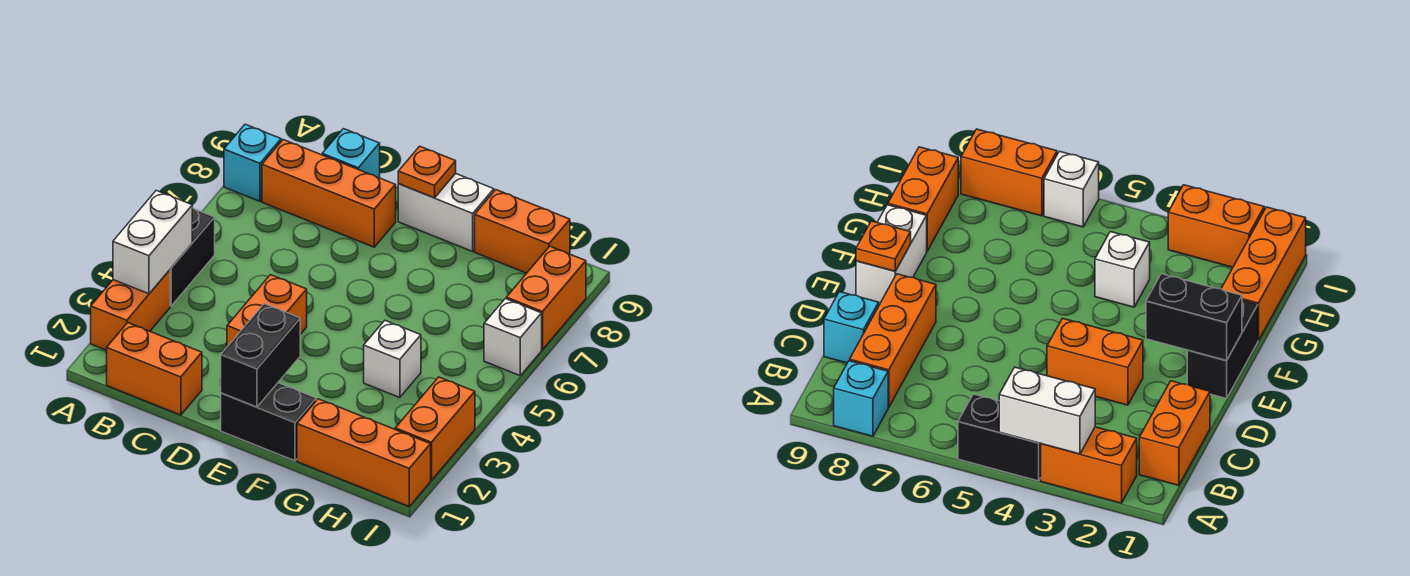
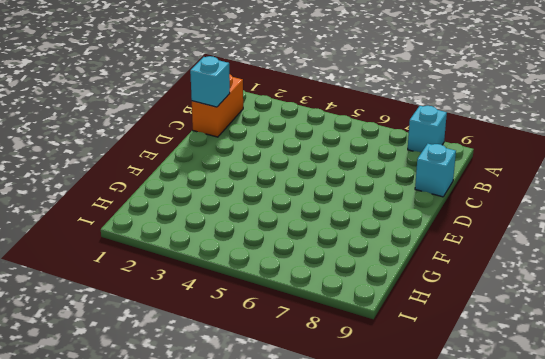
cyan 1x1 brick [190,56,230,107] -> none
none -> orange 1x2 brick [91,270,170,350]
none -> black 1x2 brick [170,208,215,306]
none -> orange 1x3 brick [262,140,396,247]

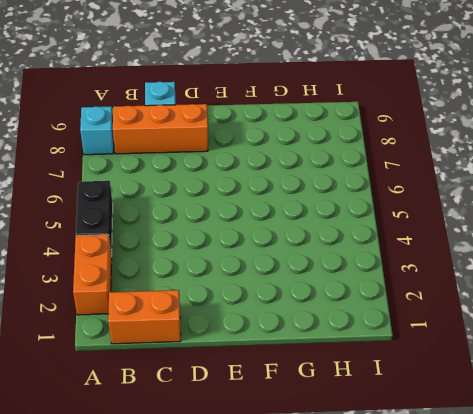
none -> orange 1x2 brick [227,275,307,347]
none -> black 1x2 brick [221,383,316,461]
none -> white 1x2 brick [398,174,494,251]

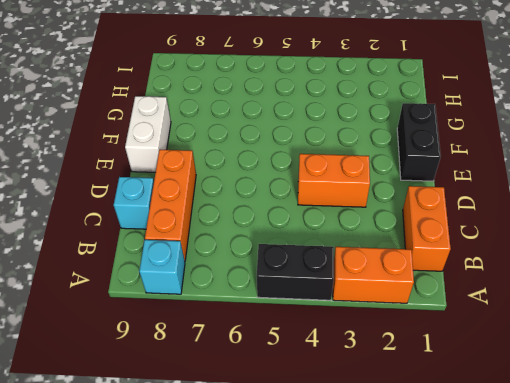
none -> orange 1x3 brick [297,399,431,506]
none -> white 1x1 brick [364,321,421,398]
none -> orange 1x2 brick [475,190,570,273]

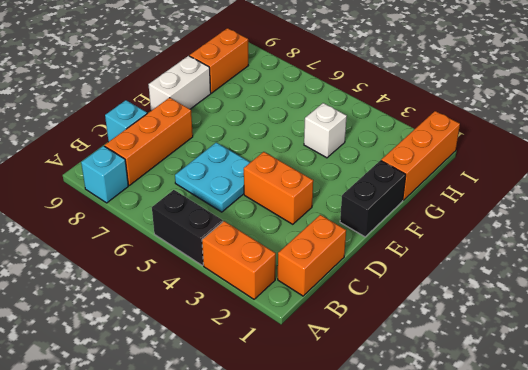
cyan 2x2 plate [175,143,250,212] -> none
none -> orange 1x2 brick [395,377,475,480]
none -> white 1x1 brick [484,299,542,376]
none -> orange 1x2 brick [506,246,586,350]

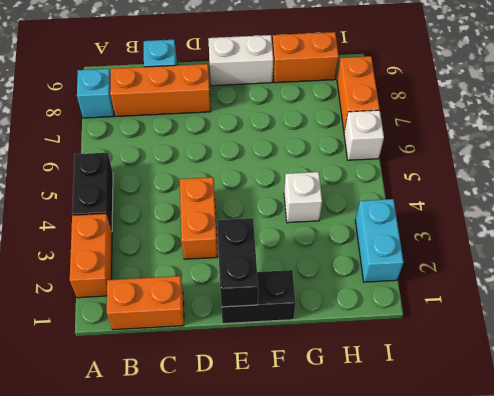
cyan 1x2 brick [355,199,404,282] -> orange 1x2 brick [395,377,475,480]
none -> orange 1x3 brick [297,399,431,506]
none -> white 1x2 brick [113,190,192,294]
none -> orange 1x1 plate [398,146,456,198]

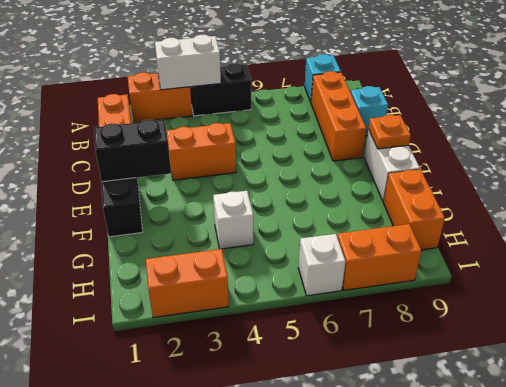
none -> orange 1x3 brick [297,399,431,506]

